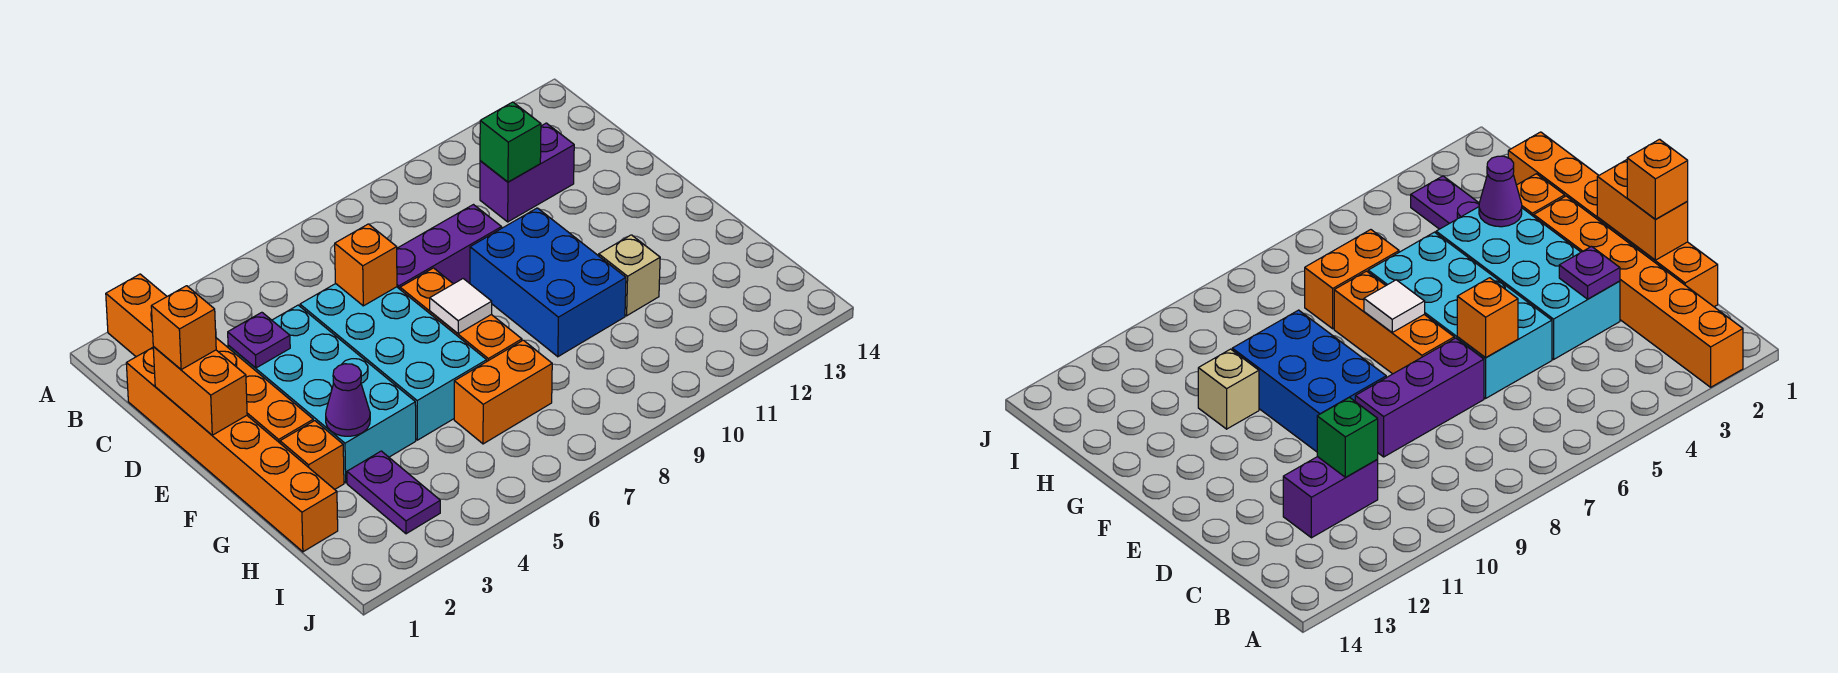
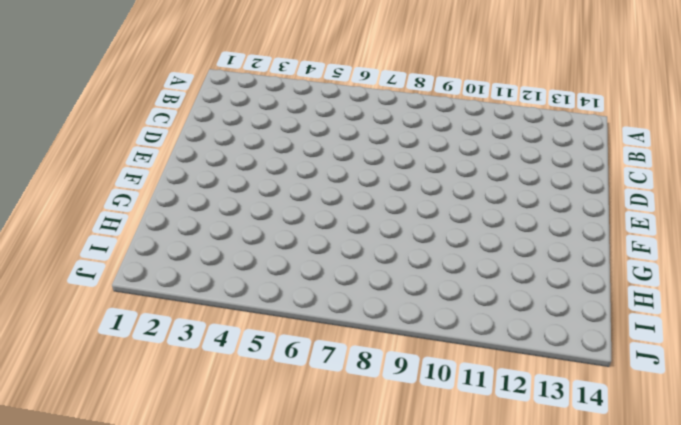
none -> orange 1x6 brick [106,274,313,443]
none -> orange 1x6 brick [126,348,338,552]
none -> purple 1x2 brick [480,123,574,222]

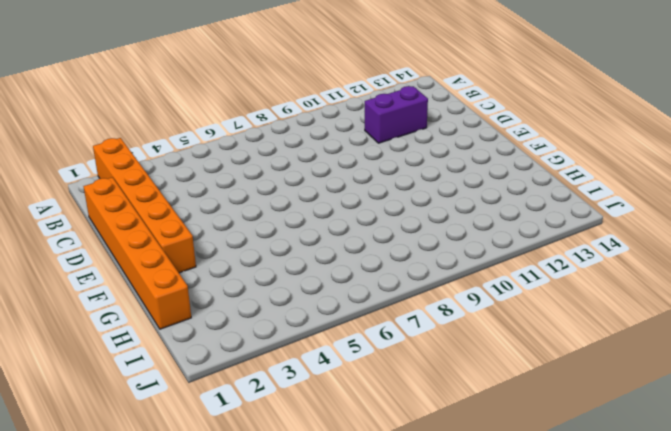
none -> cyan 2x4 brick [228,305,416,483]
none -> cyan 2x4 brick [300,284,487,440]
none -> purple 1x3 brick [397,205,502,289]

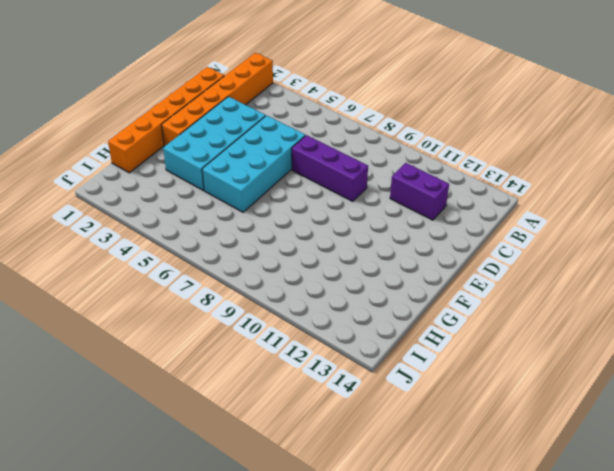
none -> orange 1x3 brick [400,268,522,361]
none -> blue 2x3 brick [470,208,626,357]
none -> orange 1x1 brick [280,421,344,489]

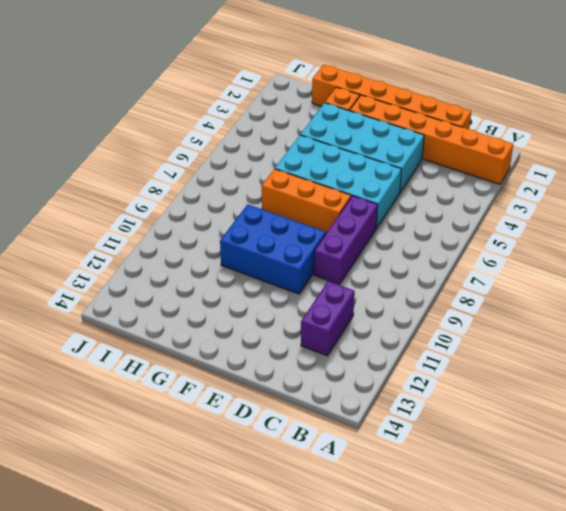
none -> tan 1x1 brick [599,235,660,316]
none -> purple 1x2 plate [347,451,440,534]
none -> orange 1x2 brick [454,340,552,444]

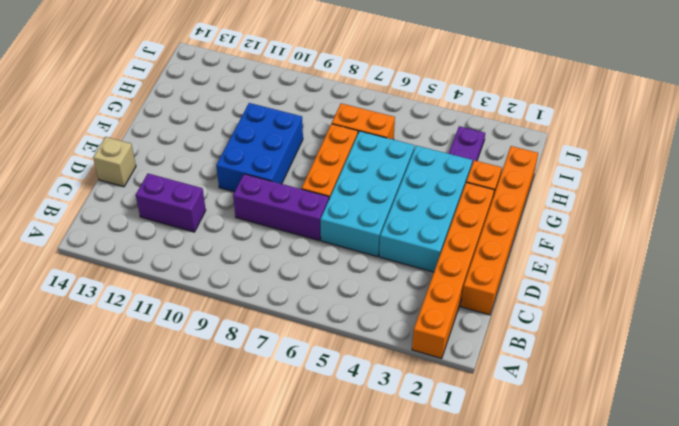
tan 1x1 brick [93,137,136,187] -> tan 1x1 brick moved to [599,235,660,316]
none -> green 1x1 brick [480,102,541,182]
none -> orange 1x2 brick [153,347,247,435]
none -> purple 1x1 plate [228,312,290,368]

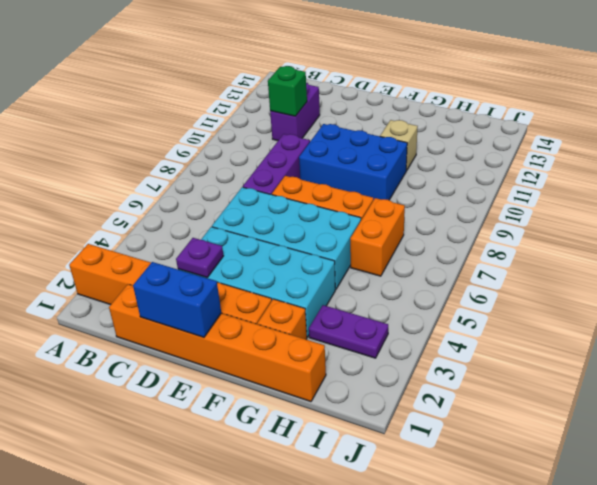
blue 1x2 brick [133,262,221,337] -> orange 1x2 brick [153,347,247,435]
none -> orange 1x1 brick [335,224,397,306]
none -> white 1x1 tile [430,279,492,334]
none -> purple 1x1 cone [326,364,370,436]

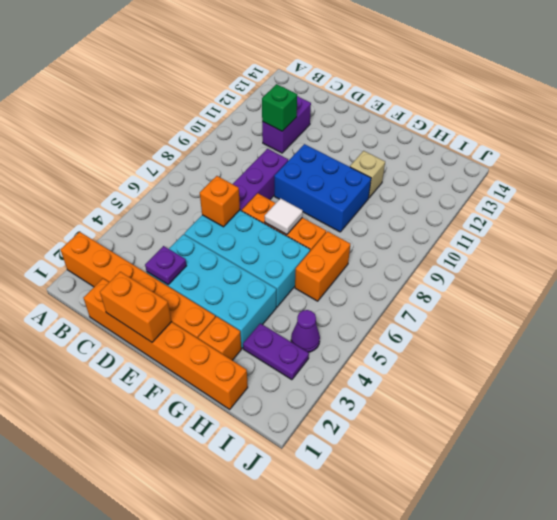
purple 1x1 cone [291,310,320,352] -> purple 1x1 cone moved to [326,364,370,436]
none -> orange 1x1 brick [151,286,216,369]

